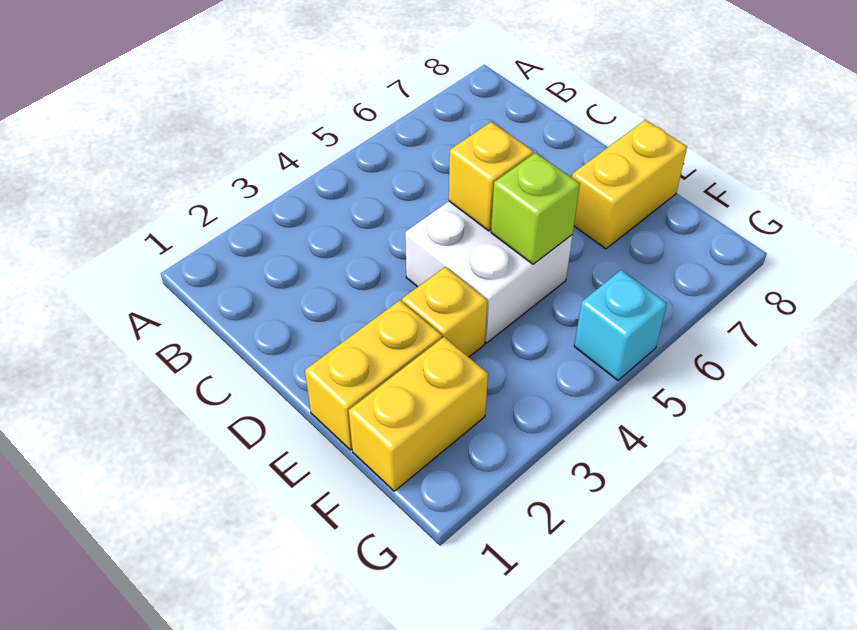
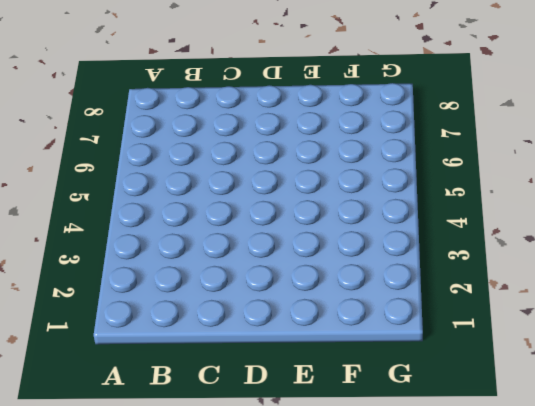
none -> white 2x2 brick [405,201,572,343]
none -> yellow 1x2 brick [305,300,442,450]

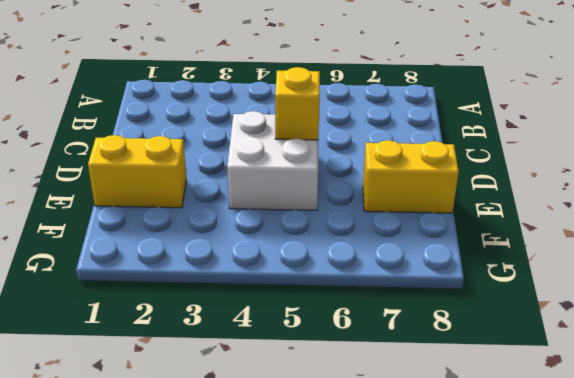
none -> yellow 1x1 brick [402,267,487,357]
none -> yellow 1x2 brick [349,337,488,491]

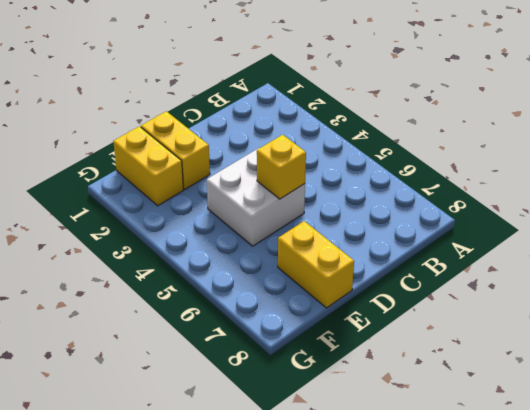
none -> yellow 1x1 brick [402,267,487,357]
none -> cyan 1x1 brick [574,270,667,380]

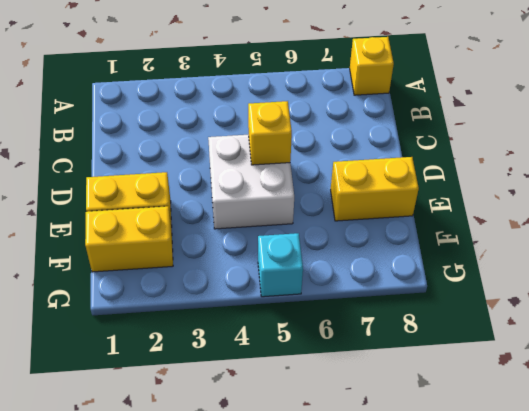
yellow 1x1 brick [350,37,394,95] -> yellow 1x1 brick moved to [402,267,487,357]
none -> lime 1x1 brick [491,153,580,264]

